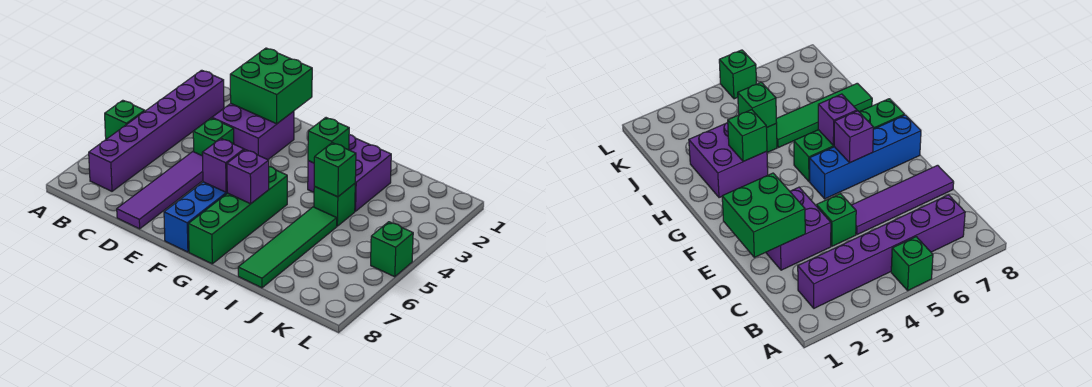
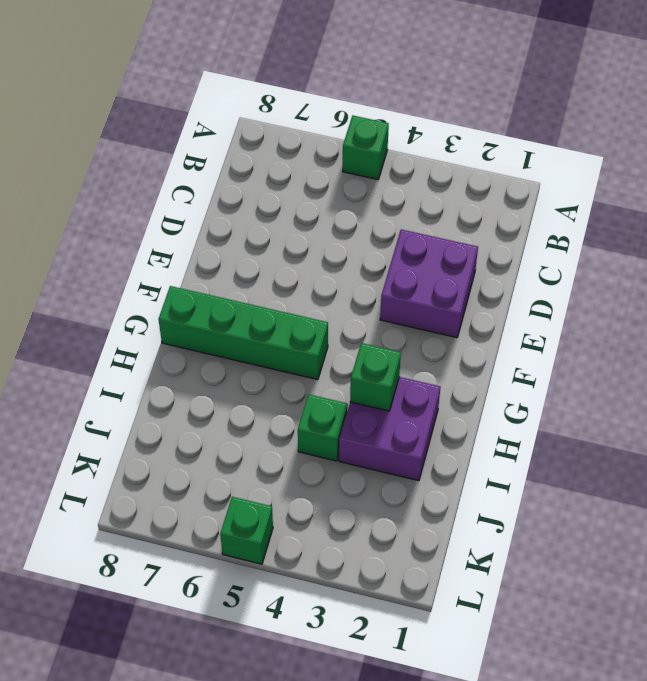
none -> purple 1x6 brick [89,70,224,191]
none -> green 1x1 brick [193,118,234,156]
none -> purple 1x4 tile [117,152,203,229]

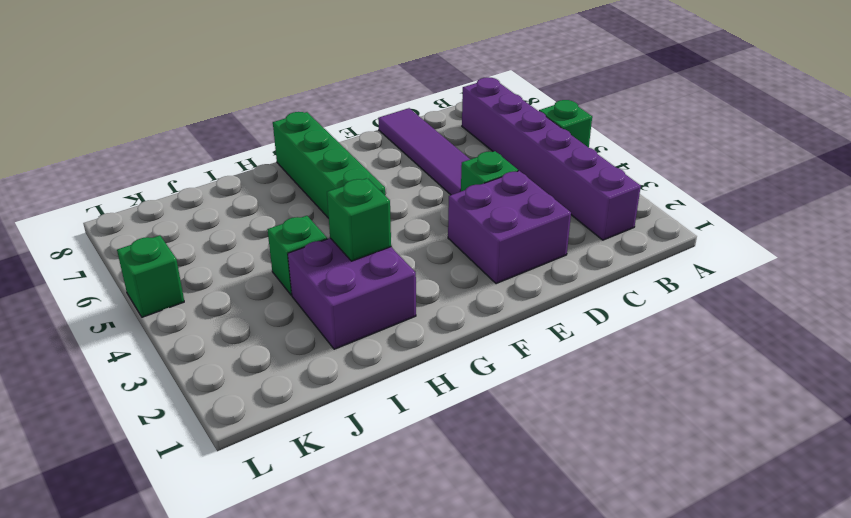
none -> blue 1x4 brick [164,182,227,252]
none -> green 1x4 tile [238,207,337,288]
none -> green 2x2 brick [230,48,312,124]

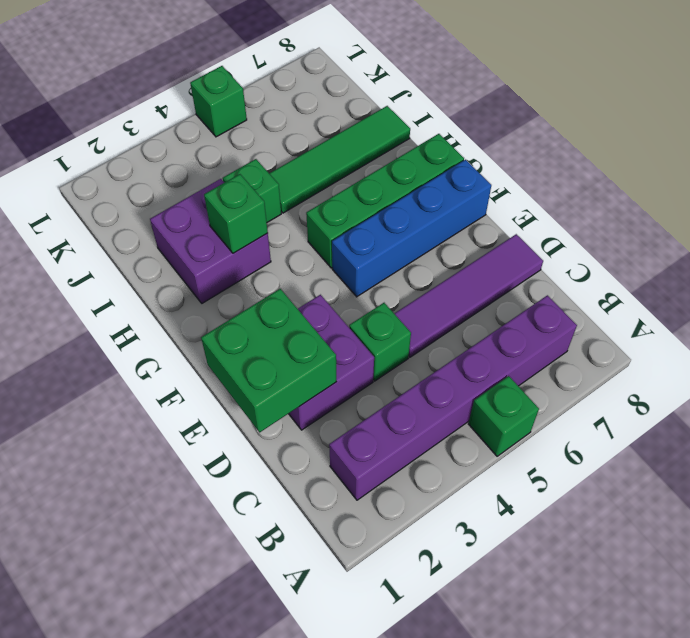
none -> purple 1x1 brick [202,139,244,192]
none -> purple 1x1 brick [227,150,269,204]
none -> green 1x1 brick [314,143,356,197]

